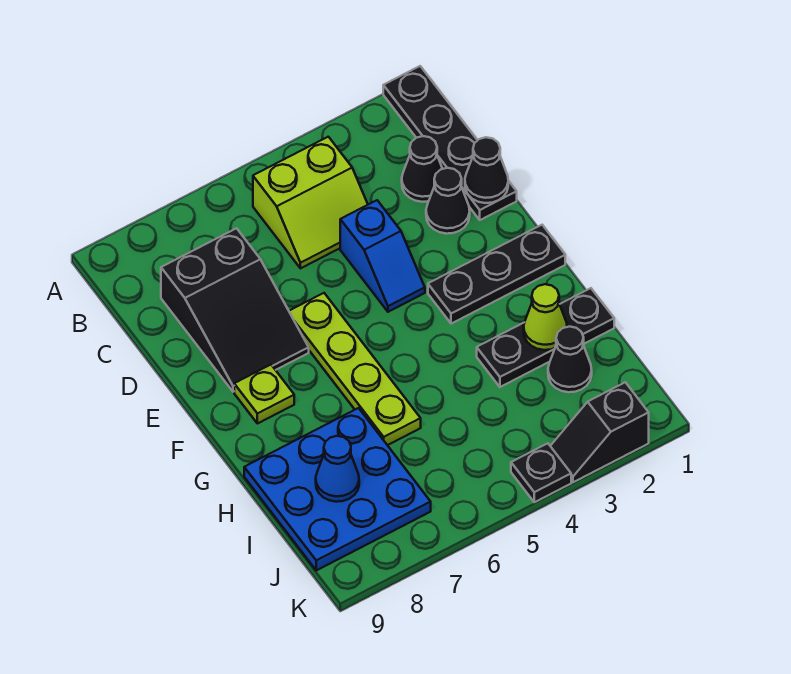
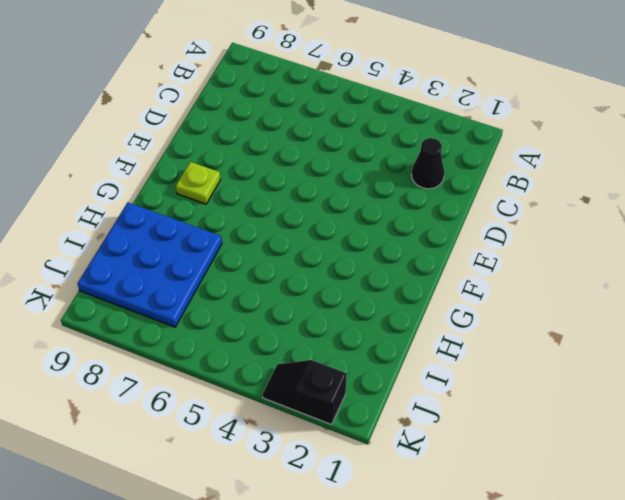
none -> black 1x4 plate [383,66,517,220]
none -> lime 2x2 slope [253,137,368,268]
none -> black 2x3 slope [161,228,309,392]

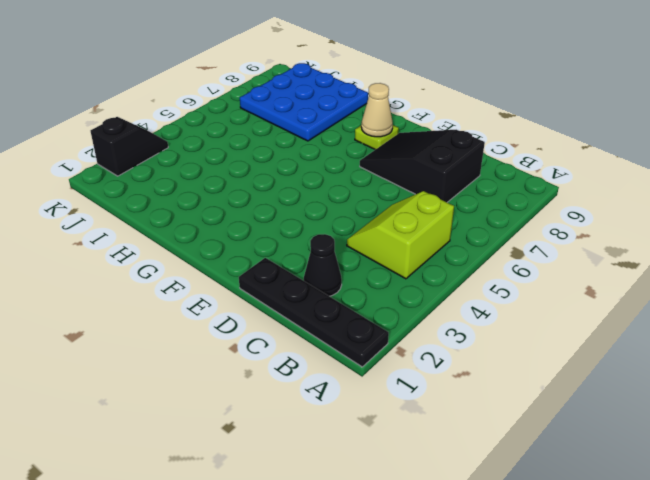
tan 1x1 cone [361,83,393,137] -> none
none -> black 1x1 cone [426,168,470,234]
none -> blue 1x2 slope [340,200,425,312]
none -> lime 1x4 plate [289,293,421,445]

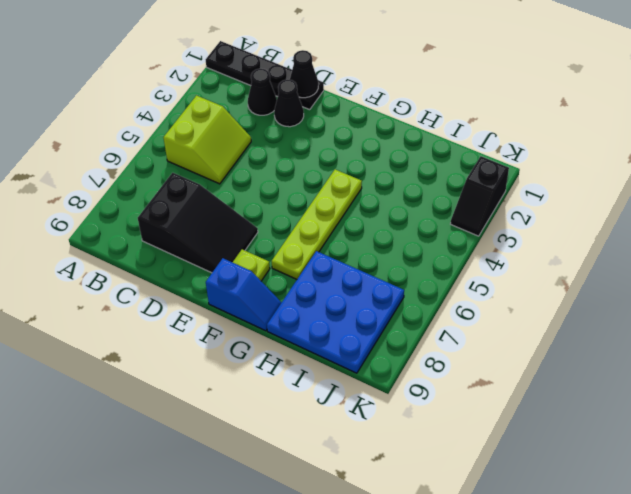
blue 1x2 slope [206,258,282,331] -> blue 1x2 slope moved to [340,200,425,312]
lime 1x4 plate [272,169,362,279] -> lime 1x4 plate turned to [289,293,421,445]
none -> black 1x3 plate [428,225,565,324]
none -> black 1x3 plate [477,288,614,387]
none -> black 1x1 cone [548,327,592,392]

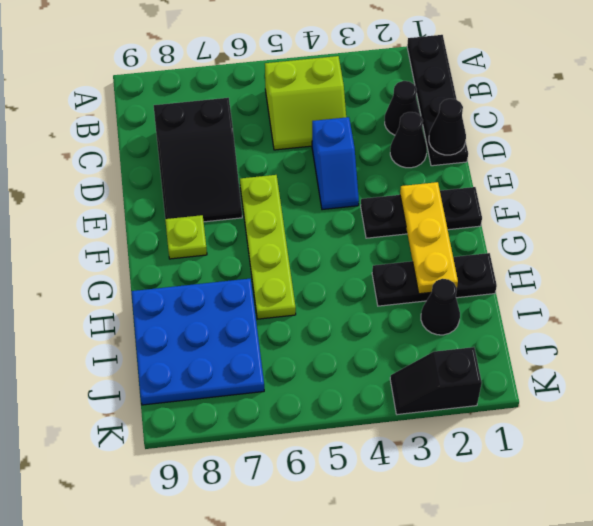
yellow 1x3 plate [400,182,458,294] -> lime 1x1 cone [524,284,567,350]
none -> black 1x1 plate [511,443,571,502]
none -> blue 1x1 cone [316,436,359,502]

